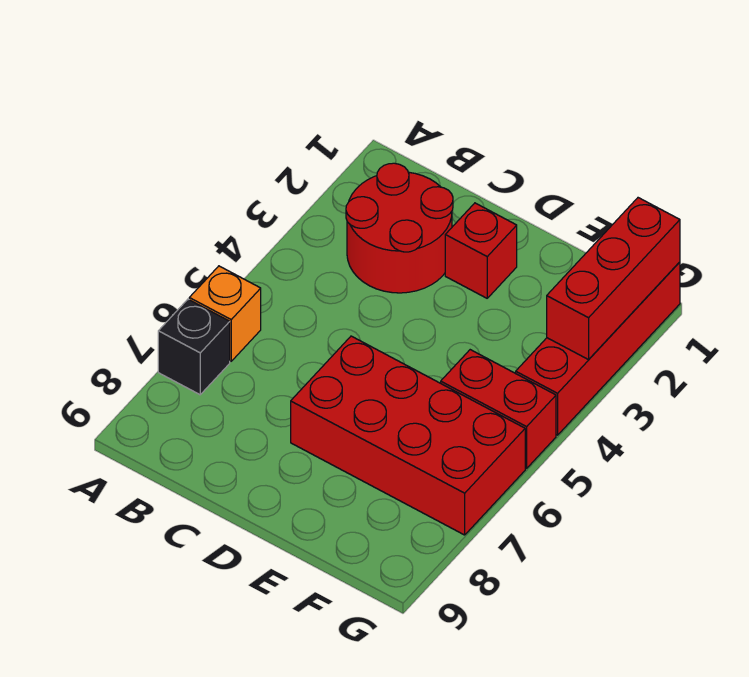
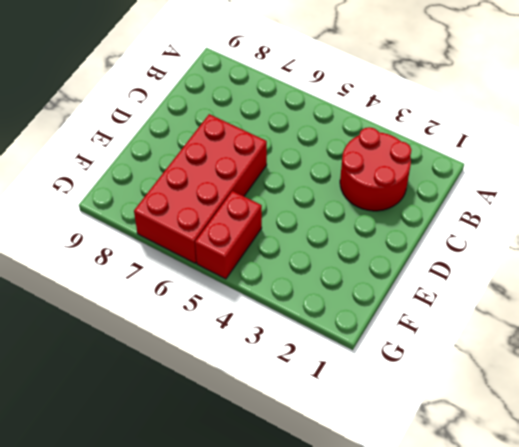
none -> orange 1x1 brick [189,266,261,361]
none -> black 1x1 brick [158,299,230,395]

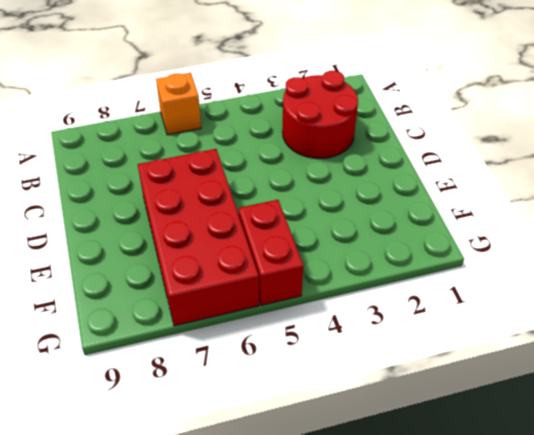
none -> black 1x1 brick [158,299,230,395]
none -> red 1x1 brick [445,203,517,298]

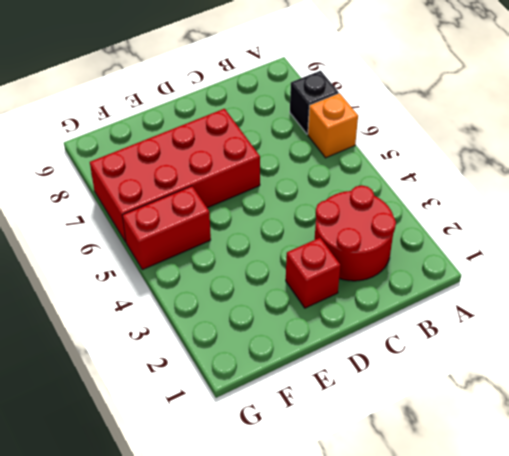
none -> red 1x4 brick [516,262,680,435]
none -> red 1x3 brick [547,198,680,360]

